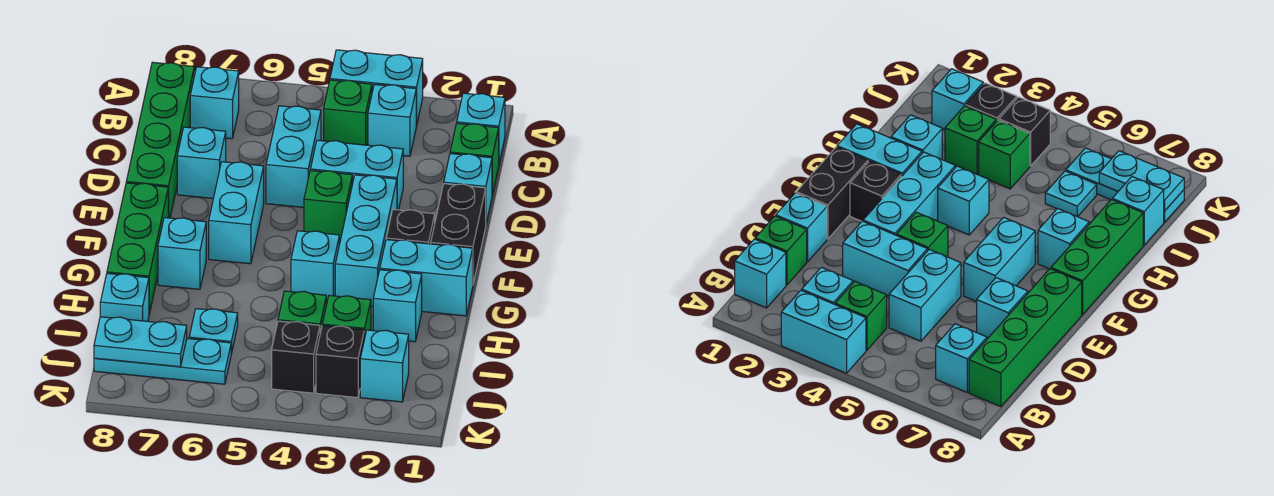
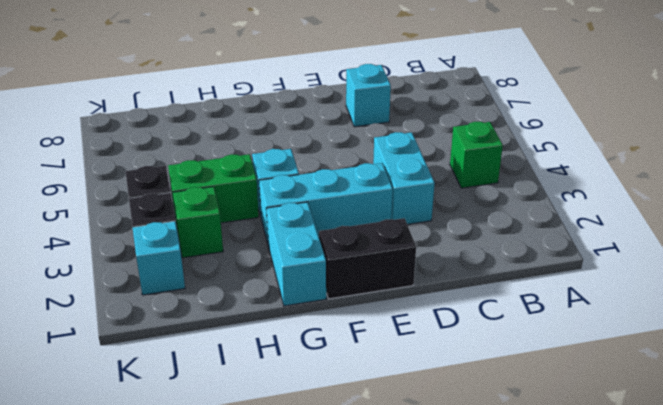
green 1x2 brick [168,154,259,225] -> green 1x1 brick [278,291,326,333]
none -> cyan 1x2 brick [330,50,423,126]
none -> cyan 1x1 brick [457,93,505,163]
none -> cyan 1x1 brick [368,84,416,156]
none -> cyan 1x1 brick [190,67,239,139]

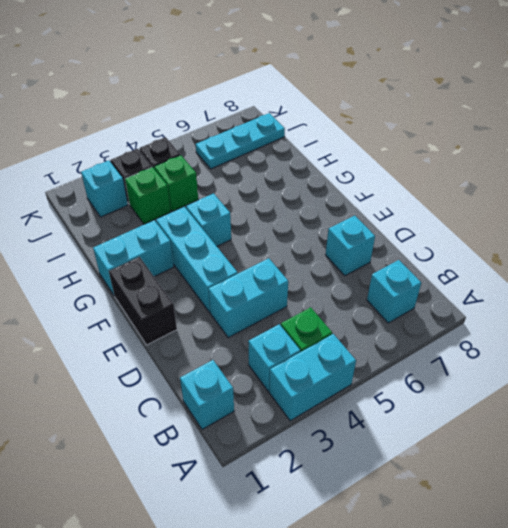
none -> green 1x4 brick [126,62,194,218]
none -> green 1x1 brick [450,123,499,195]
none -> cyan 1x2 brick [266,106,321,207]
none -> cyan 1x1 brick [444,154,492,223]

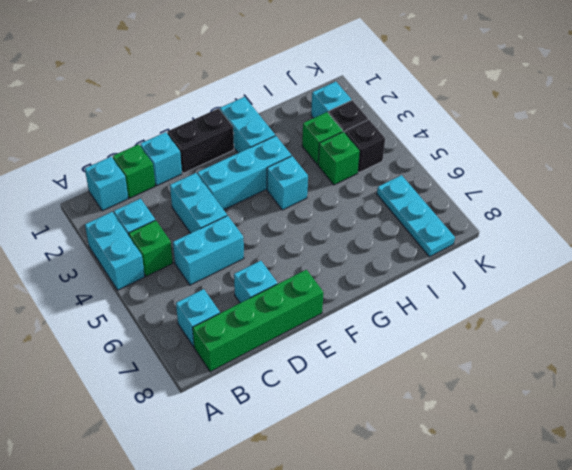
none -> green 1x1 brick [304,170,352,242]
none -> cyan 1x2 brick [209,162,264,264]
none -> black 1x1 brick [386,209,435,244]
none -> green 1x3 brick [107,183,168,314]

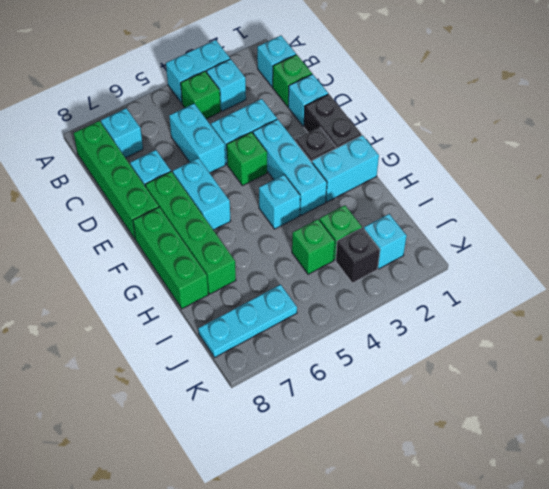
green 1x4 brick [145,171,236,294] -> cyan 1x1 brick [158,218,206,289]
none -> cyan 1x1 brick [373,270,422,342]
none -> cyan 1x1 plate [189,309,238,354]
none -> cyan 1x1 brick [100,273,149,321]
none -> black 1x1 brick [272,321,320,393]

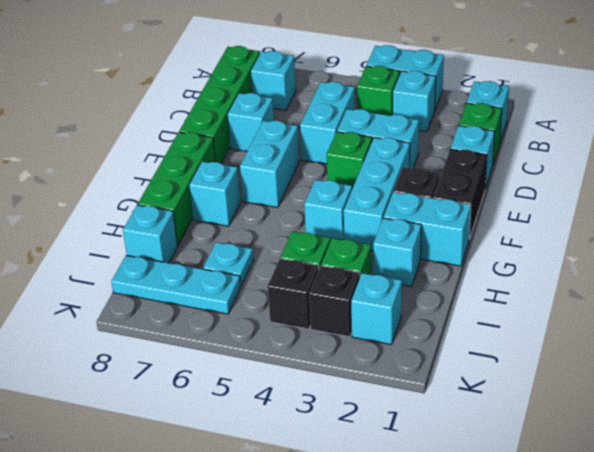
none -> cyan 1x2 plate [94,317,187,367]

